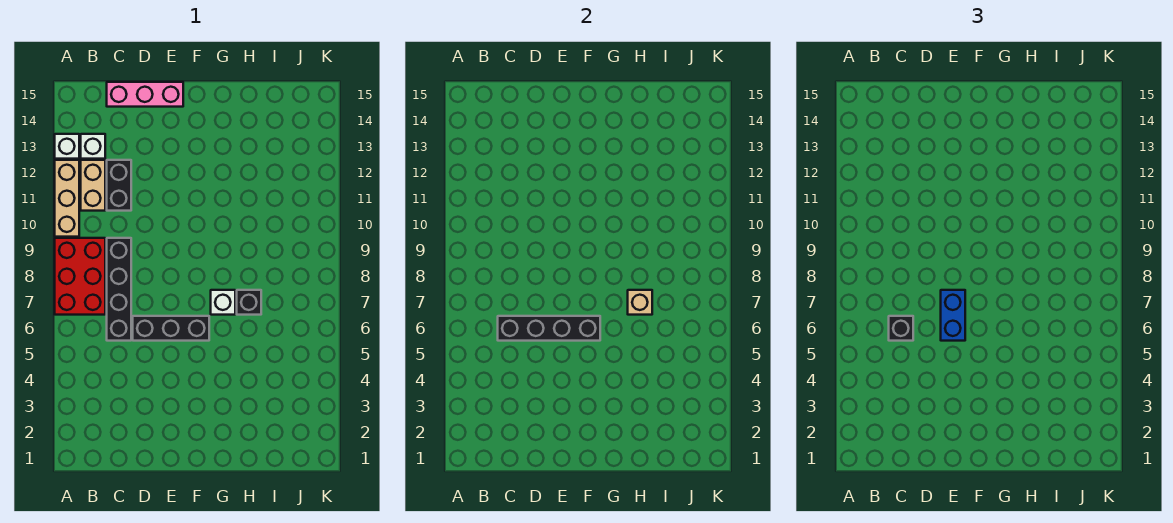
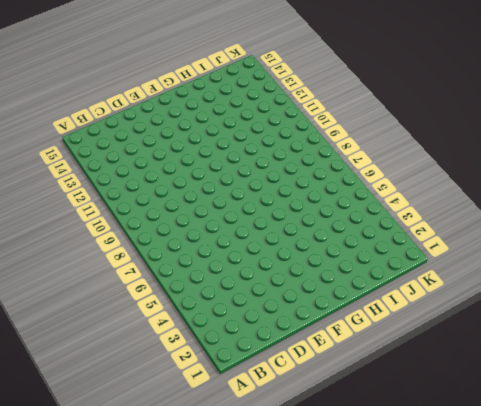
none -> red 2x3 brick [55,238,105,315]
none -> tan 1x3 brick [55,160,79,237]
none -> white 1x1 brick [55,134,79,159]

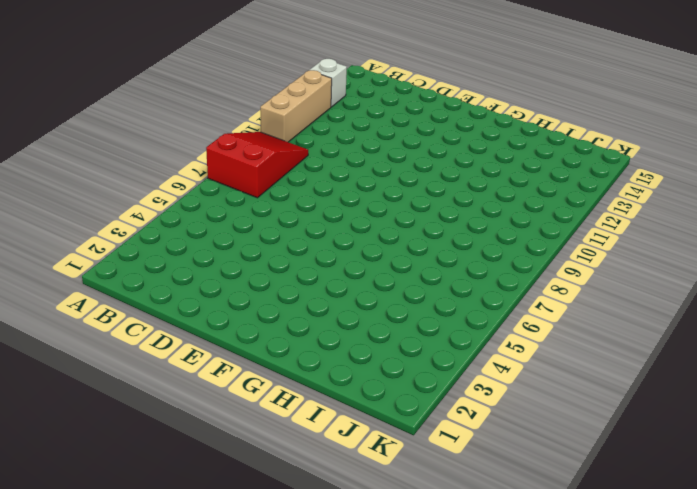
red 2x3 slope [206,132,308,198] -> red 2x3 brick [55,238,105,315]
none -> tan 1x2 brick [81,160,105,211]
none -> white 1x1 brick [81,134,105,159]
none -> black 1x4 brick [107,238,131,341]

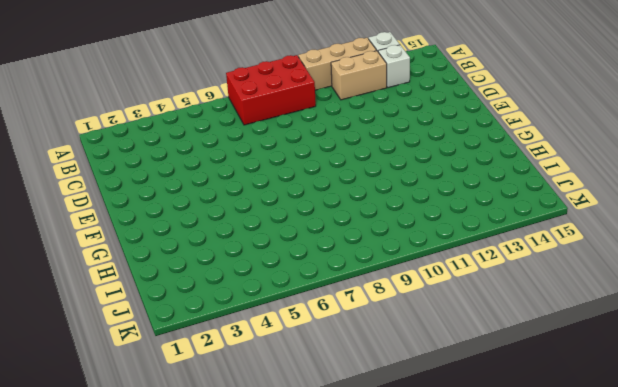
none -> black 1x4 brick [107,238,131,341]
none -> black 1x2 brick [107,160,131,211]
none -> pink 1x3 brick [107,82,183,107]

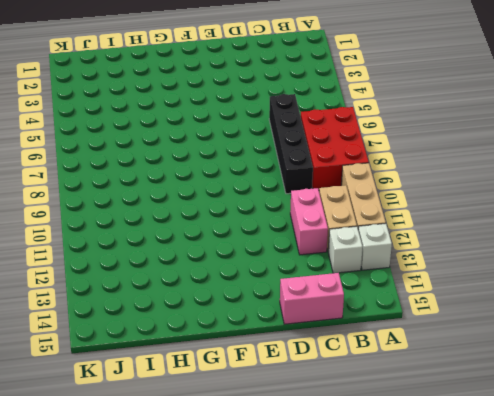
pink 1x2 brick [290,188,328,255] -> black 1x2 brick [107,160,131,211]
pink 1x2 brick [280,273,344,324] -> pink 1x3 brick [107,82,183,107]
none -> black 1x3 brick [133,316,209,341]
none -> white 1x1 brick [211,290,235,315]
none -> black 1x1 brick [237,290,261,315]

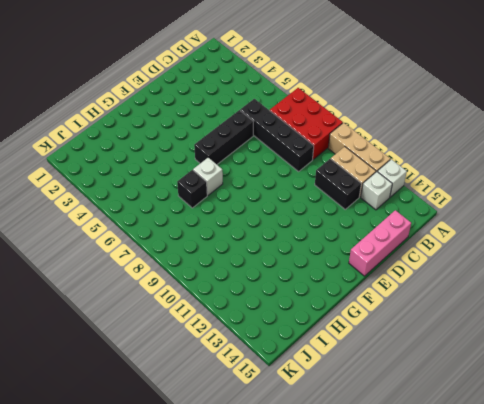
none -> black 1x4 brick [498,316,600,341]
none -> tan 1x1 brick [628,290,652,315]
none -> black 1x1 brick [889,316,913,341]

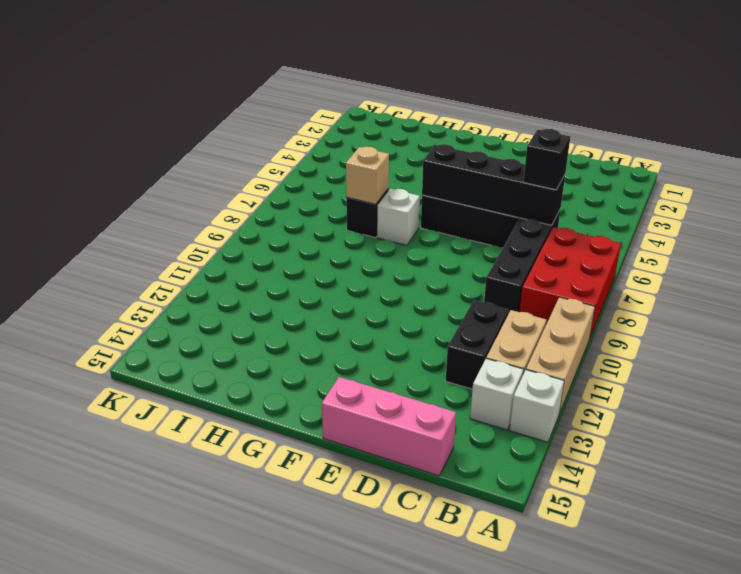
none -> blue 1x2 brick [941,290,965,341]

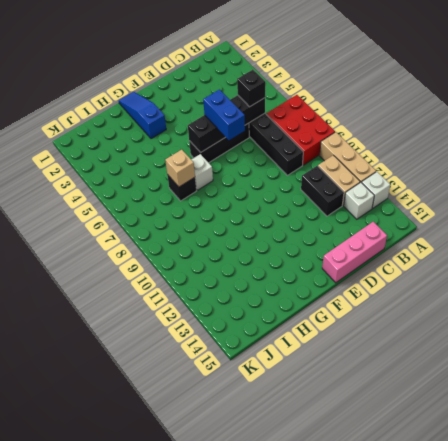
blue 1x3 slope [119,92,166,139] -> none

